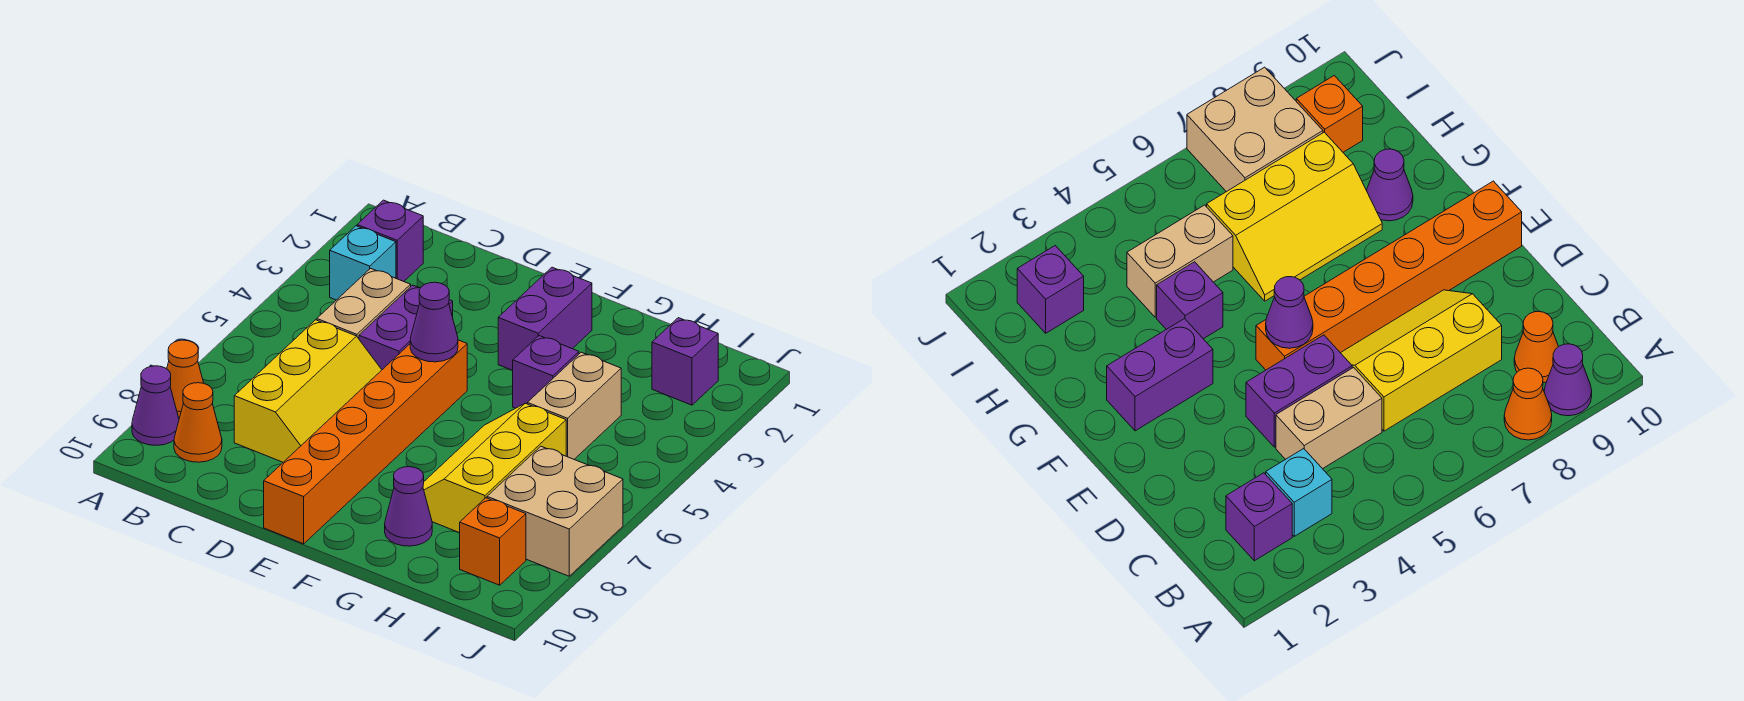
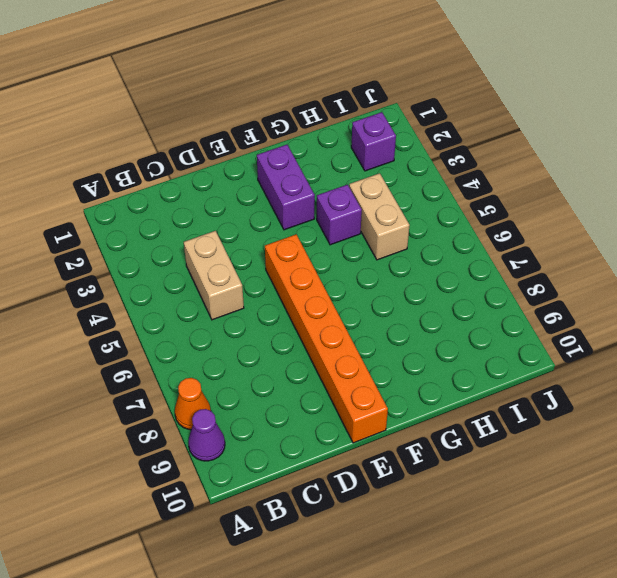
none -> purple 1x1 brick [357,200,423,281]
none -> cyan 1x1 brick [330,226,396,300]
none -> orange 1x1 cone [174,383,222,462]

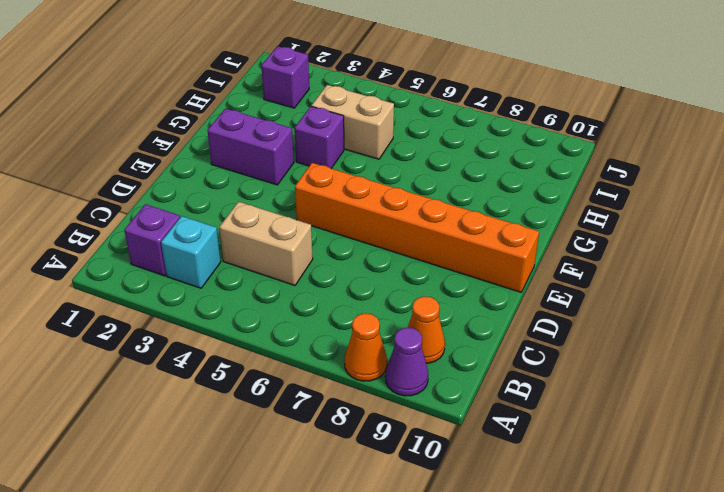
none -> yellow 2x3 slope [234,320,382,462]
none -> purple 1x2 brick [359,285,453,369]
none -> yellow 2x3 slope [423,403,566,533]

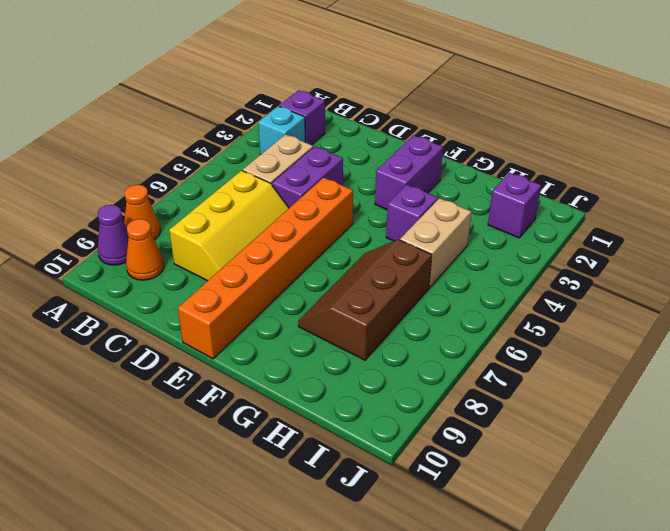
brown 2x3 slope [298,240,432,360] -> yellow 2x3 slope [423,403,566,533]
none -> purple 1x1 cone [385,467,432,546]
none -> tan 2x2 brick [487,446,623,576]
none -> orange 1x1 brick [460,498,526,585]

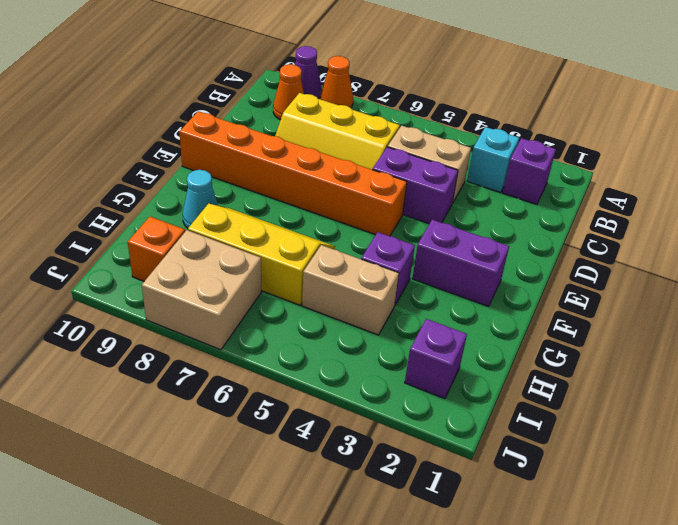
cyan 1x1 cone [183,170,218,228] -> purple 1x1 cone [385,467,432,546]
none -> purple 1x1 cone [410,282,458,362]

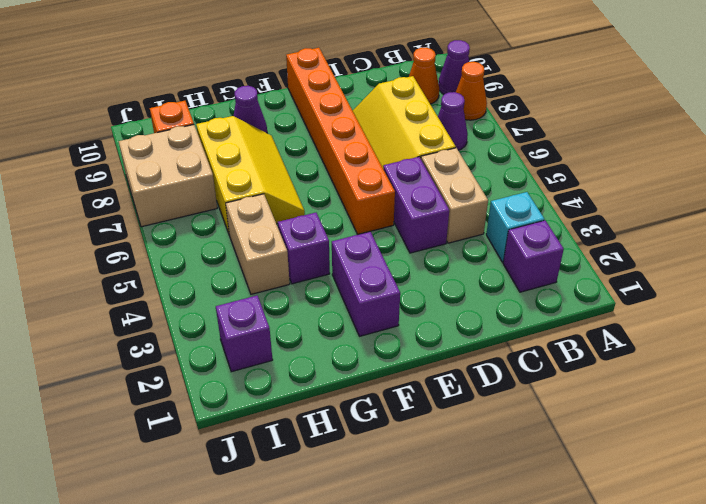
purple 1x1 cone [438,92,468,150] -> purple 1x1 cone moved to [410,282,458,362]

